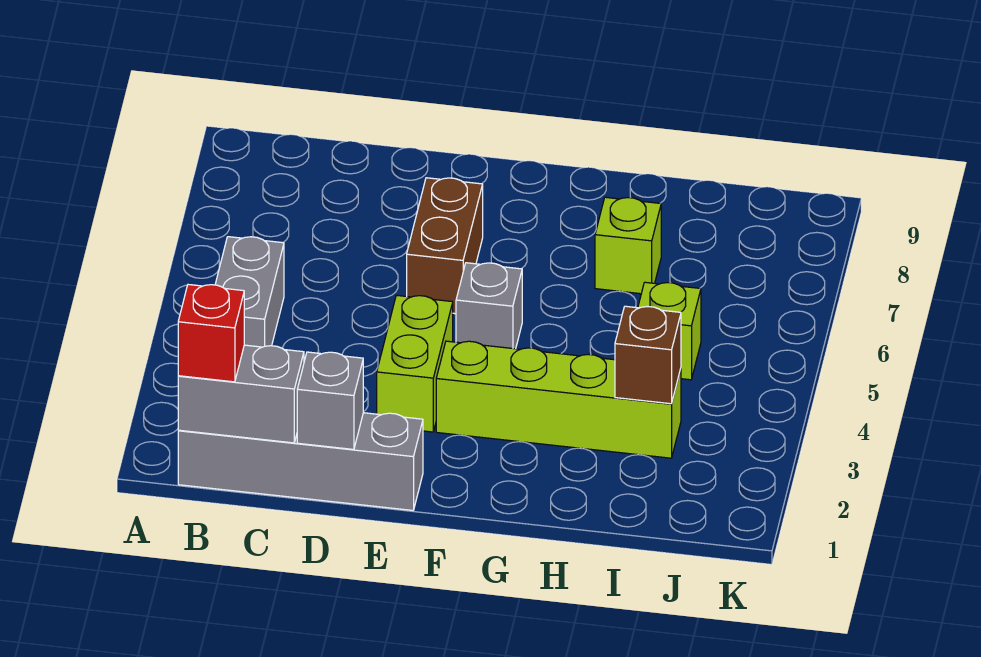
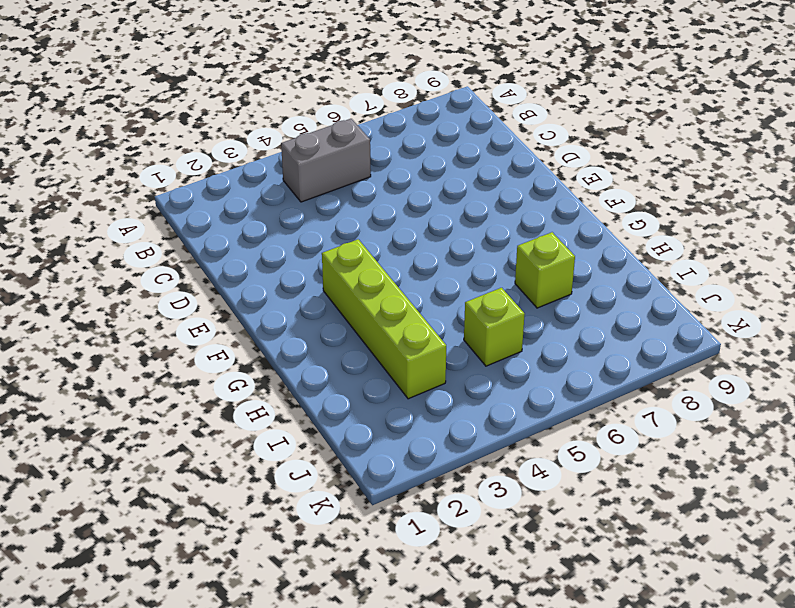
none -> grey 1x4 brick [178,413,423,510]
none -> lime 1x2 brick [377,295,453,432]
none -> brown 1x2 brick [407,178,483,314]

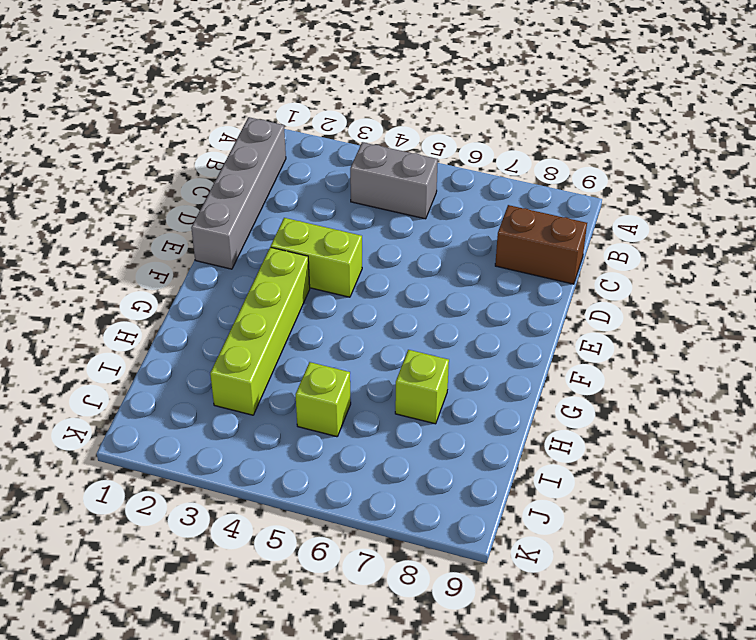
brown 1x2 brick [495,205,587,284] -> brown 1x2 brick moved to [407,178,483,314]
none -> grey 1x1 brick [456,263,522,349]
none -> grey 1x2 brick [178,345,304,443]
none -> grey 1x1 brick [297,352,363,449]

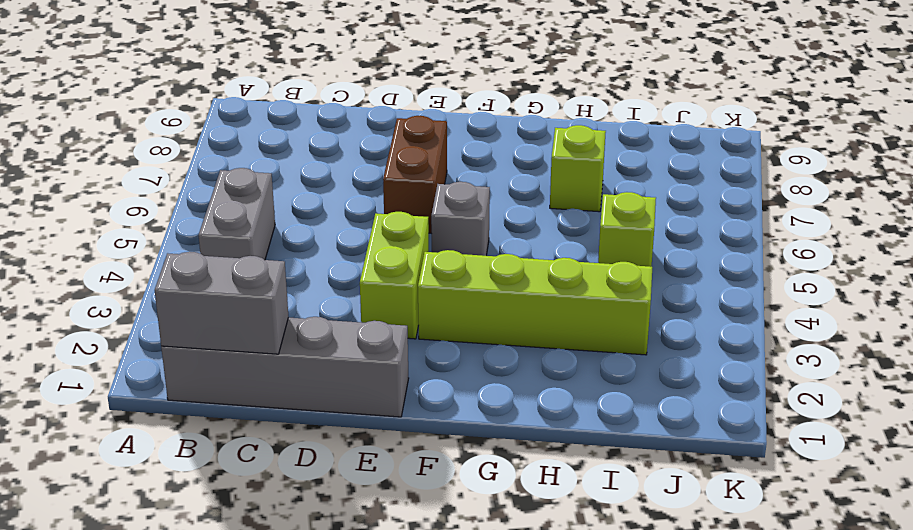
none -> grey 1x1 brick [297,352,363,449]
none -> brown 1x1 brick [615,306,681,404]
none -> red 1x1 brick [178,285,244,382]

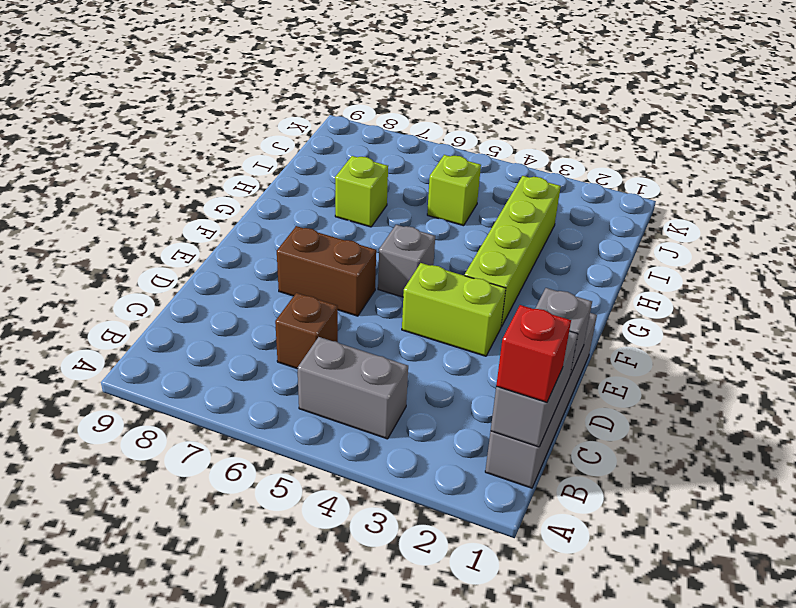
brown 1x1 brick [275,293,338,368] -> brown 1x1 brick moved to [615,306,681,404]

